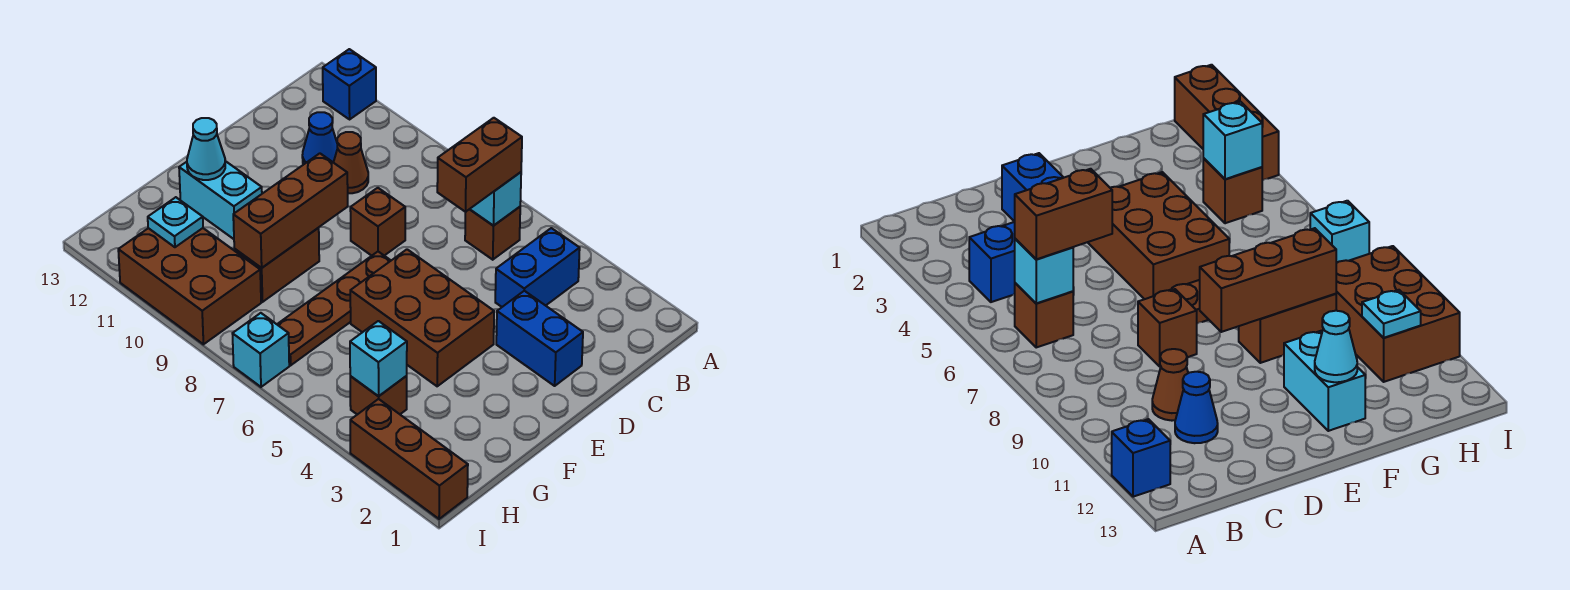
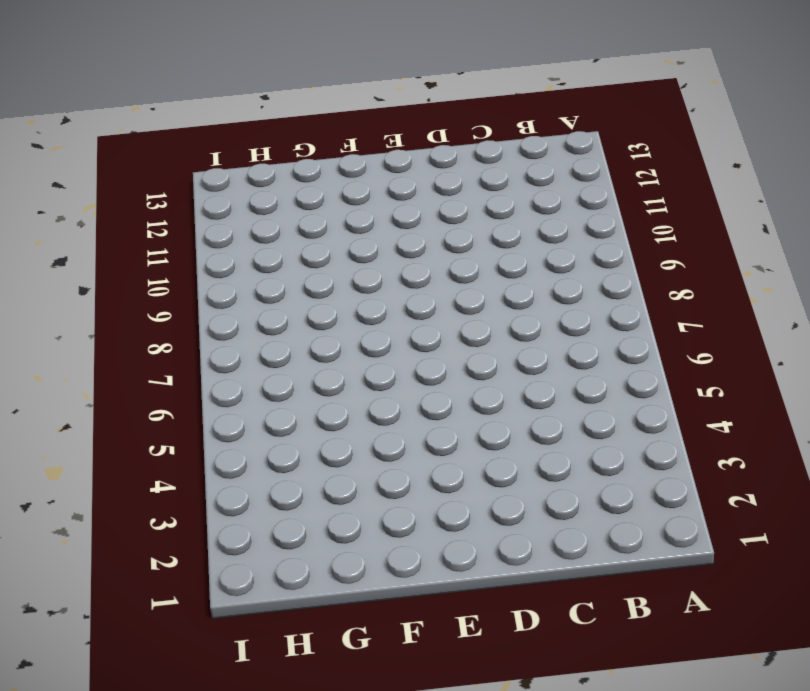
none -> blue 1x1 brick [323,49,376,119]
none -> blue 1x2 brick [495,228,580,307]
none -> brown 1x1 brick [465,207,520,260]

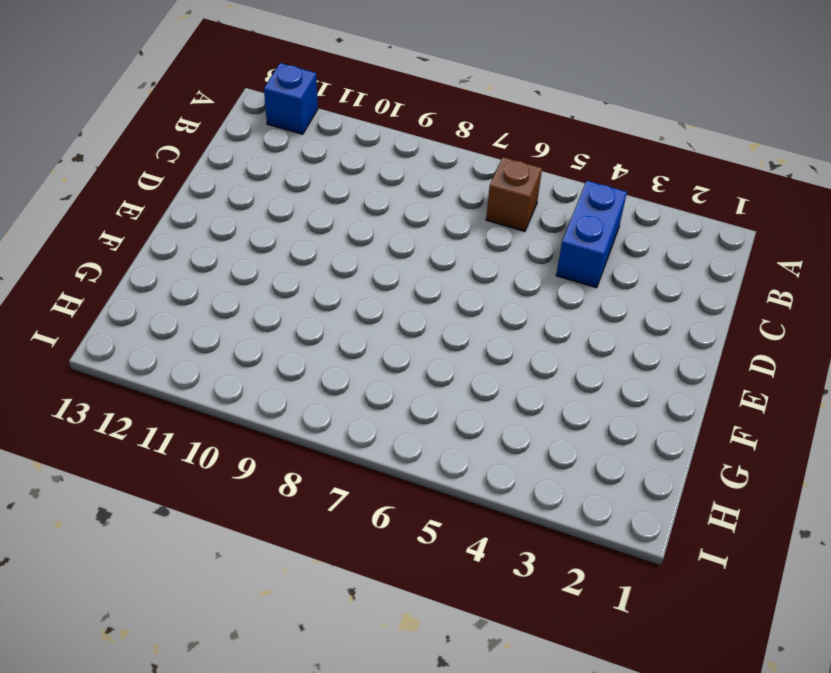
none -> brown 1x1 cone [333,132,368,193]
none -> blue 1x1 cone [302,112,338,164]
none -> blue 1x2 brick [496,291,583,386]

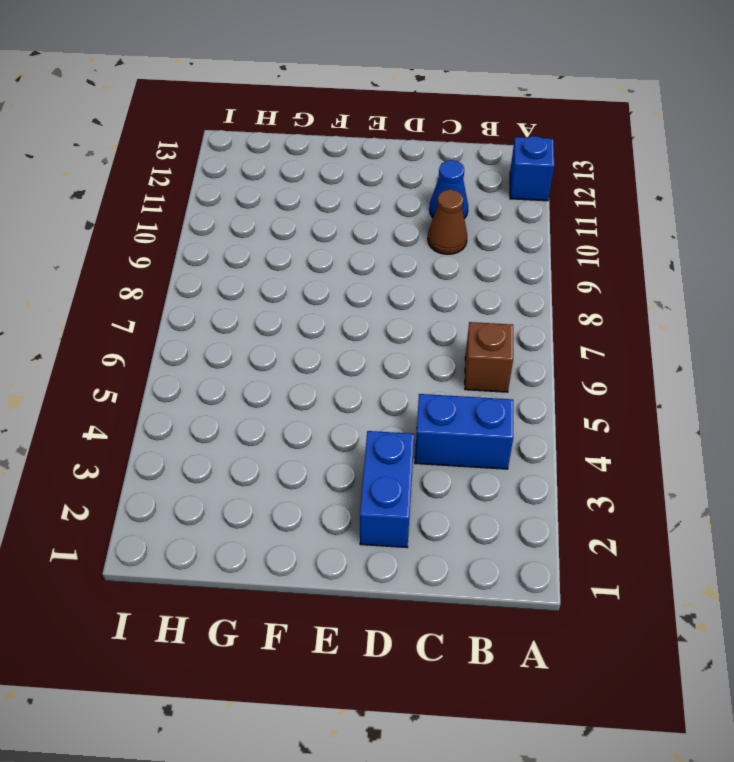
none -> brown 1x1 brick [350,188,405,256]
none -> brown 2x3 brick [350,249,494,386]
none -> brown 1x4 plate [277,252,391,365]

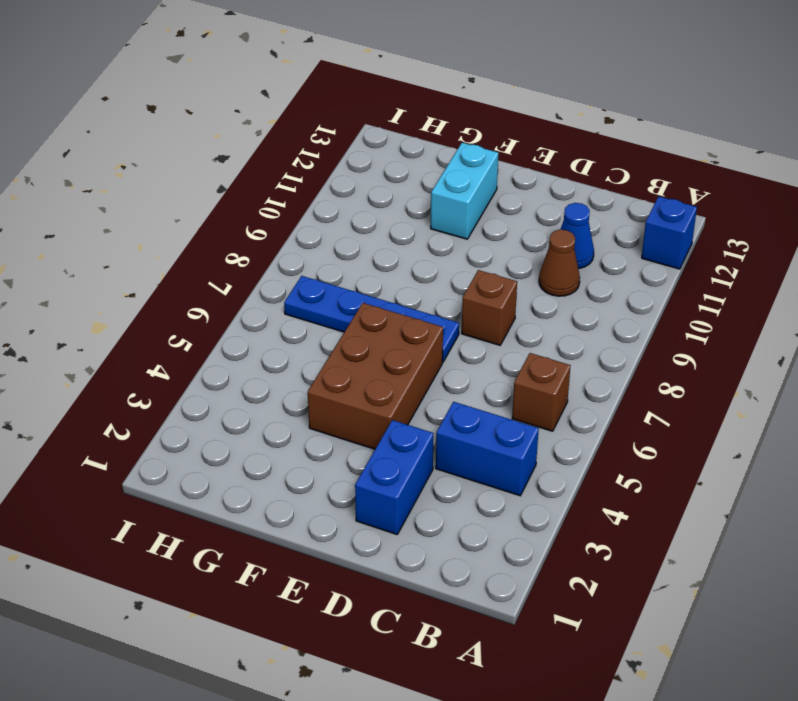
blue 1x4 plate [284,276,459,362] -> brown 1x4 plate [277,252,391,365]
none -> brown 1x2 brick [234,228,319,302]
none -> brown 1x1 brick [350,376,407,415]
none -> brown 2x3 brick [118,228,261,344]

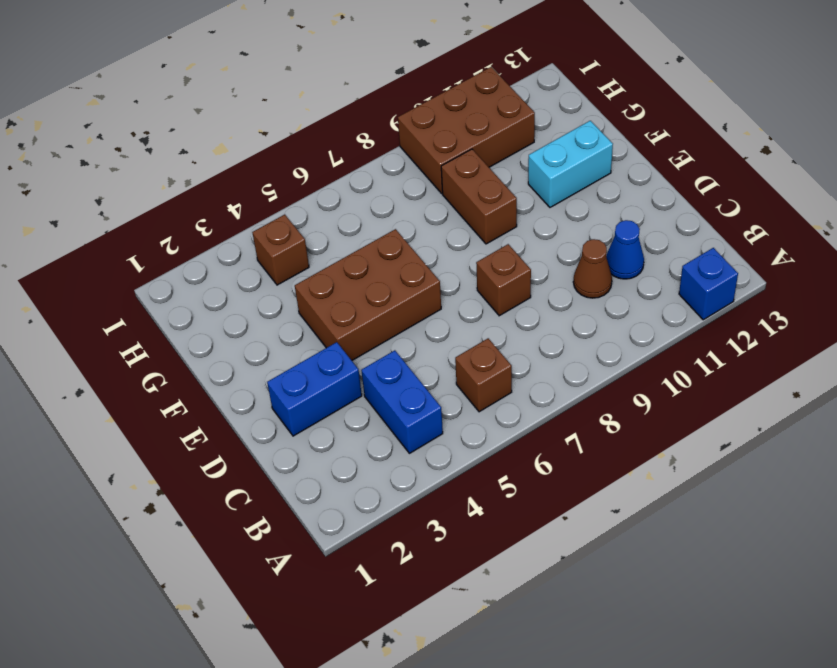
none -> brown 1x4 plate [277,252,391,365]
none -> brown 1x3 brick [350,399,468,519]
none -> cyan 1x1 brick [232,313,289,387]

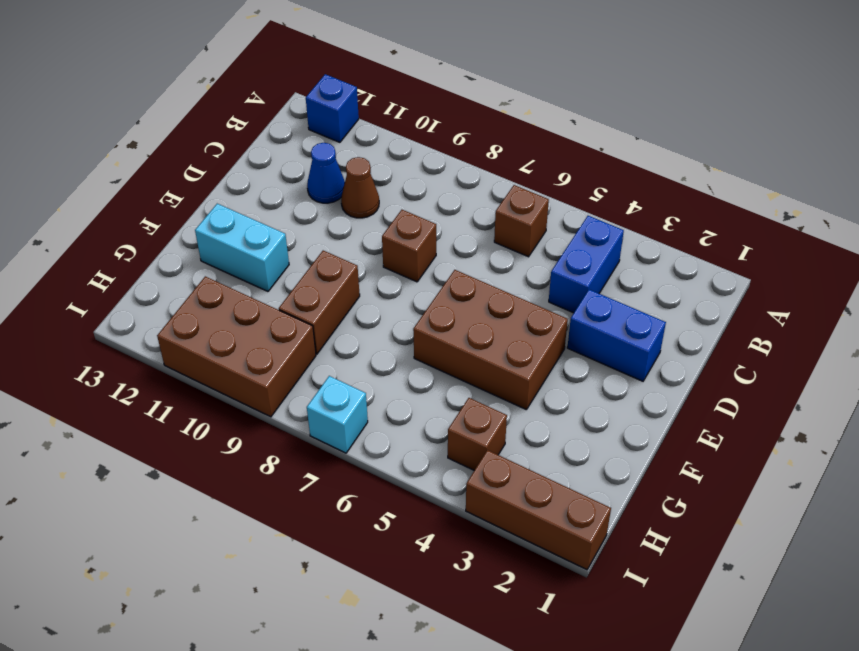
none -> brown 1x4 plate [277,252,391,365]
none -> cyan 1x1 brick [470,172,521,226]
none -> brown 1x3 brick [233,153,348,268]

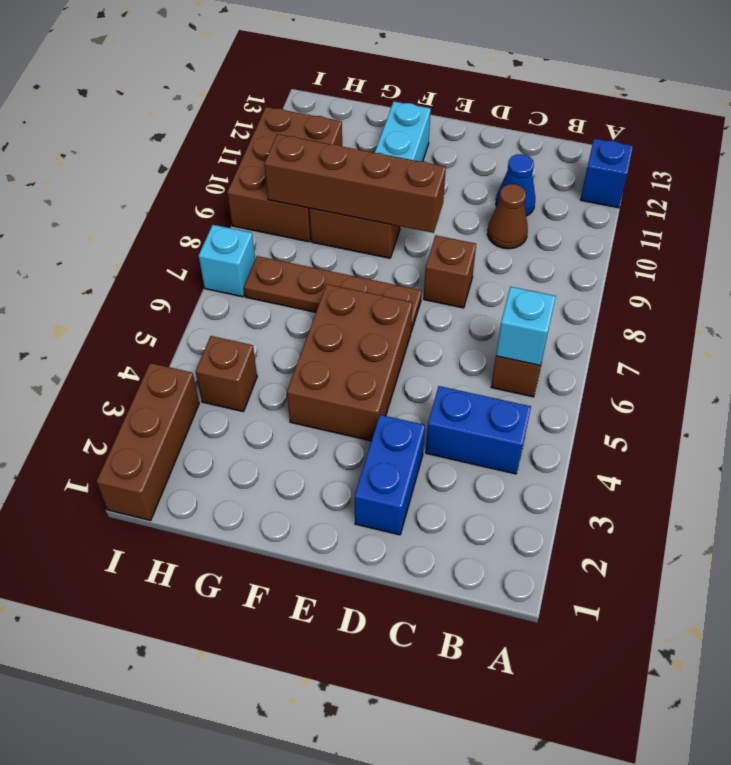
brown 1x4 brick [264,134,446,233] -> brown 1x3 brick [233,153,348,268]
none -> cyan 1x1 cone [187,118,225,180]
none -> cyan 1x1 brick [350,321,407,396]
none -> cyan 1x1 plate [148,197,203,247]

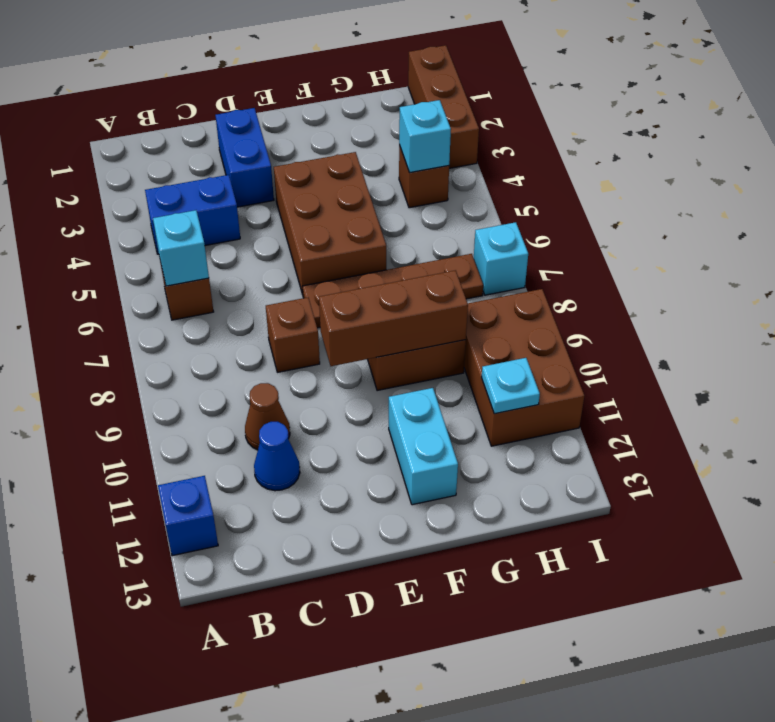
none -> cyan 1x1 cone [187,118,225,180]
none -> brown 1x2 brick [437,118,522,212]

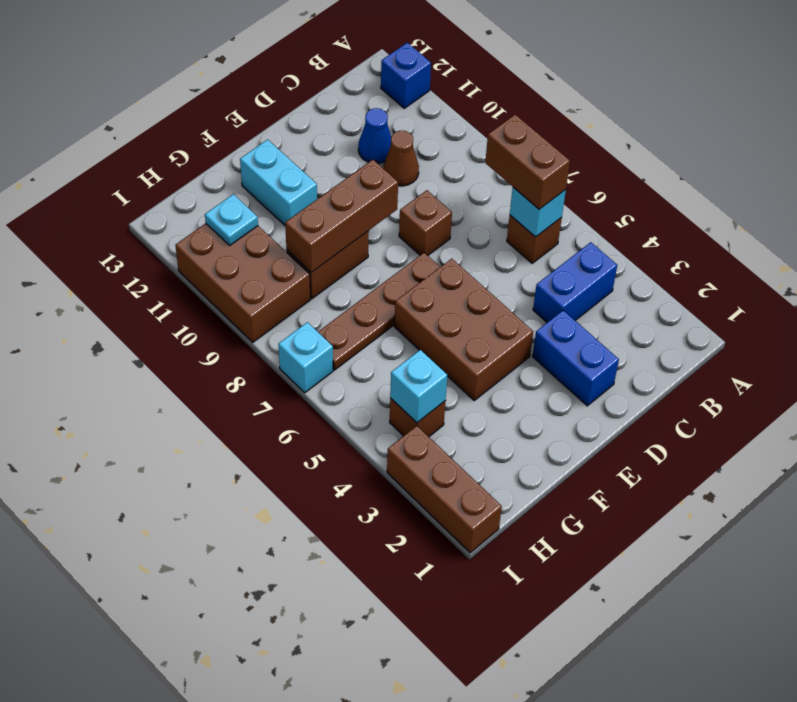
brown 1x2 brick [485,115,570,209] -> brown 1x2 brick turned to [437,118,522,212]
none -> cyan 1x1 cone [187,118,225,180]

